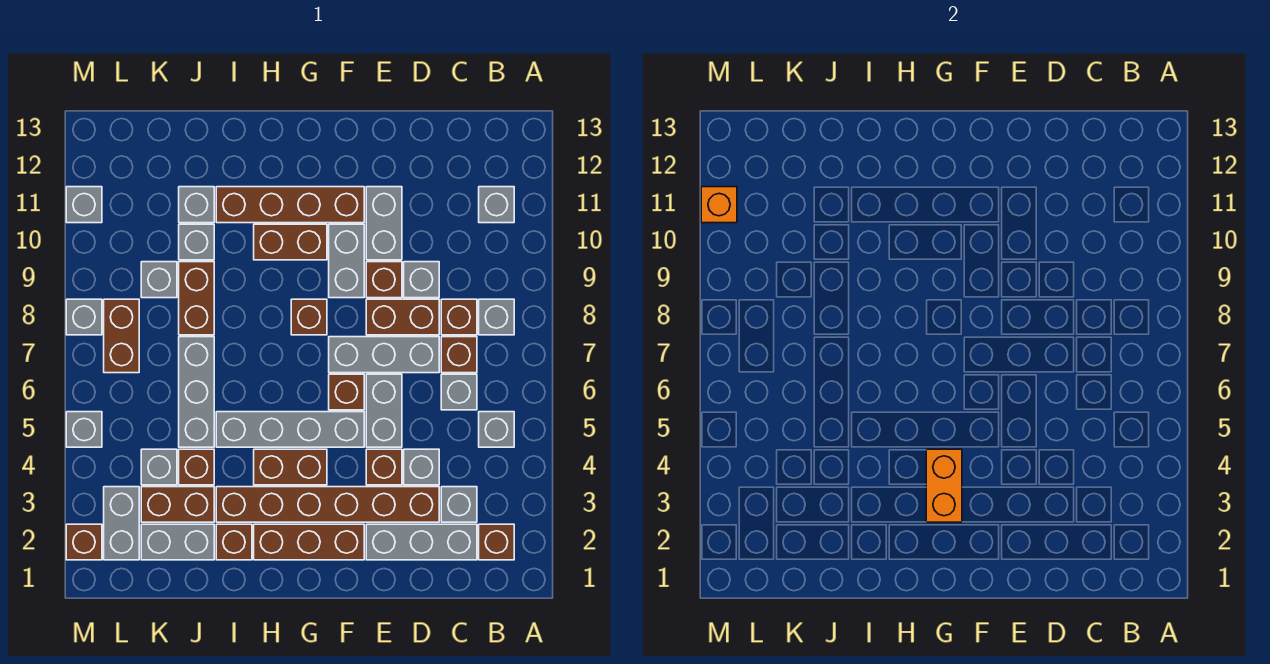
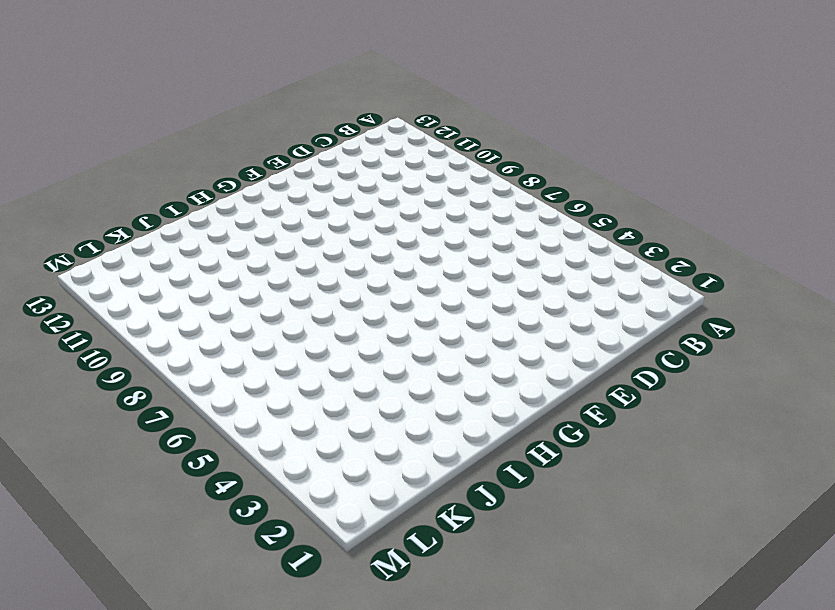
none -> brown 1x1 brick [479,524,514,560]
none -> grey 1x1 brick [479,412,514,447]
none -> grey 1x1 brick [479,299,514,335]
none -> grey 1x1 brick [479,187,514,223]

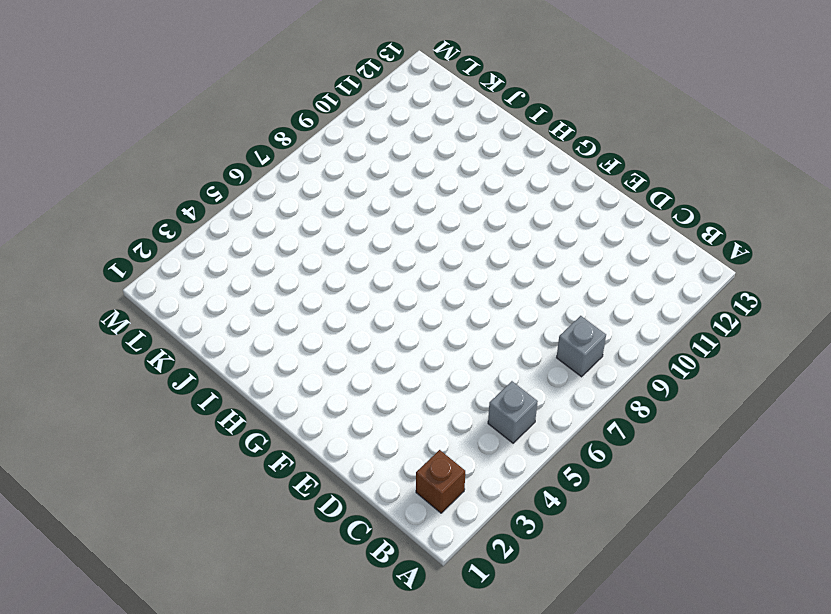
none -> grey 1x1 brick [479,187,514,223]
none -> grey 1x3 brick [366,524,477,560]
none -> grey 1x1 brick [441,487,477,522]
none -> grey 1x1 brick [441,374,477,410]

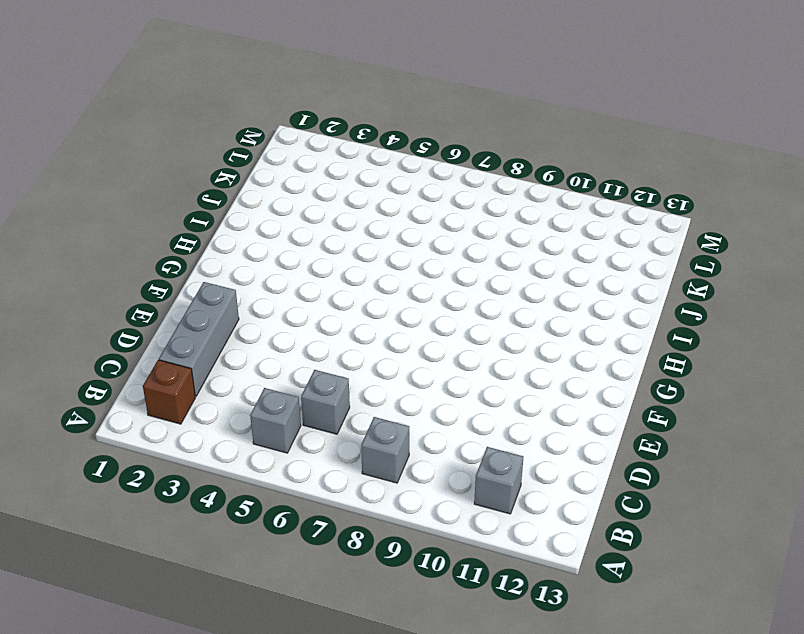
none -> grey 1x1 brick [441,487,477,522]
none -> brown 1x1 brick [441,337,477,373]
none -> brown 1x1 brick [441,299,477,335]
none -> brown 1x6 brick [216,487,439,522]

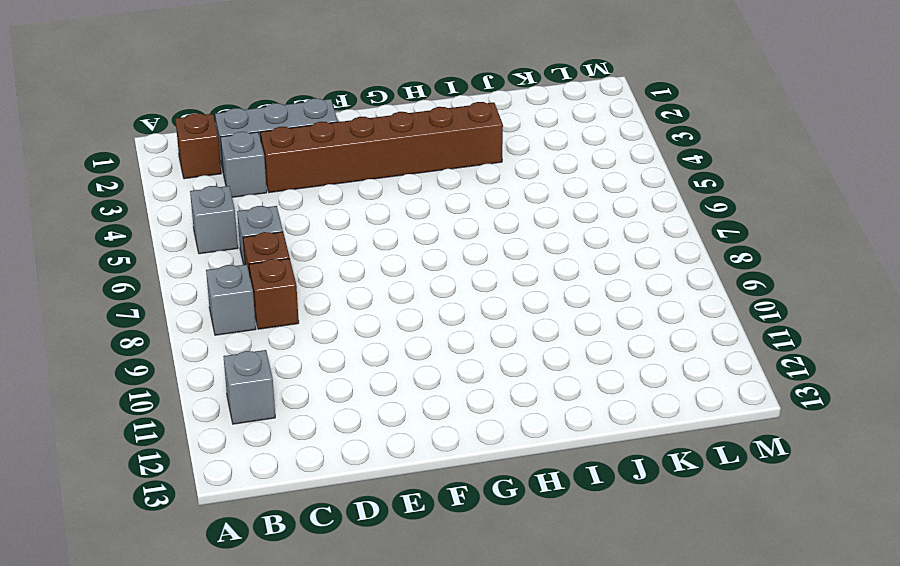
none -> grey 1x1 brick [404,449,439,485]
none -> grey 1x3 brick [329,337,439,373]
none -> brown 1x2 brick [366,299,439,335]
none -> grey 1x1 brick [404,262,439,298]

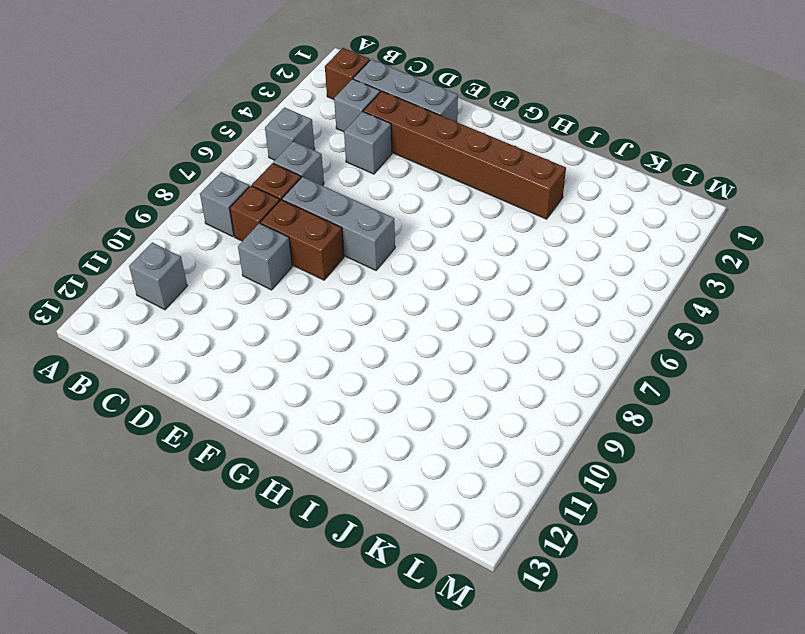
none -> brown 1x1 brick [366,449,402,485]
none -> grey 1x2 brick [366,374,402,447]
none -> brown 1x1 brick [366,262,402,298]
none -> grey 1x2 brick [366,187,402,260]

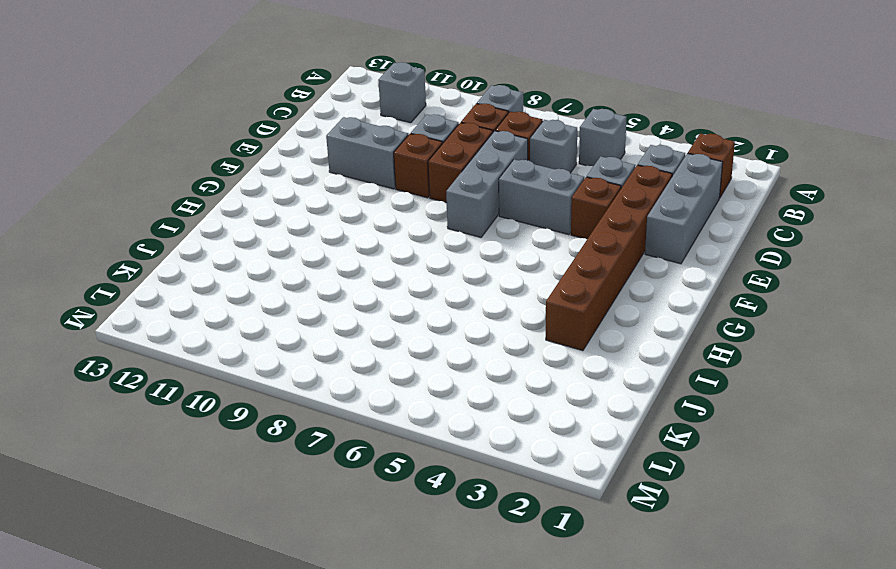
none -> brown 1x3 brick [254,524,364,560]
none -> grey 1x4 brick [216,412,364,447]
none -> brown 1x1 brick [329,374,364,410]
none -> grey 1x2 brick [329,224,364,298]

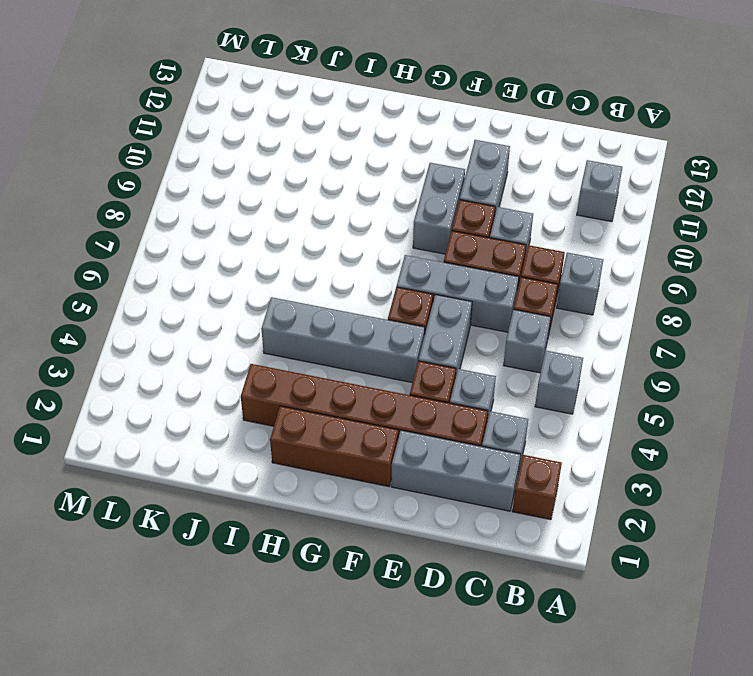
none -> brown 1x4 brick [216,187,364,223]
none -> brown 1x2 brick [254,449,327,485]
none -> brown 1x1 brick [291,299,327,335]
none -> brown 1x2 brick [254,224,327,260]

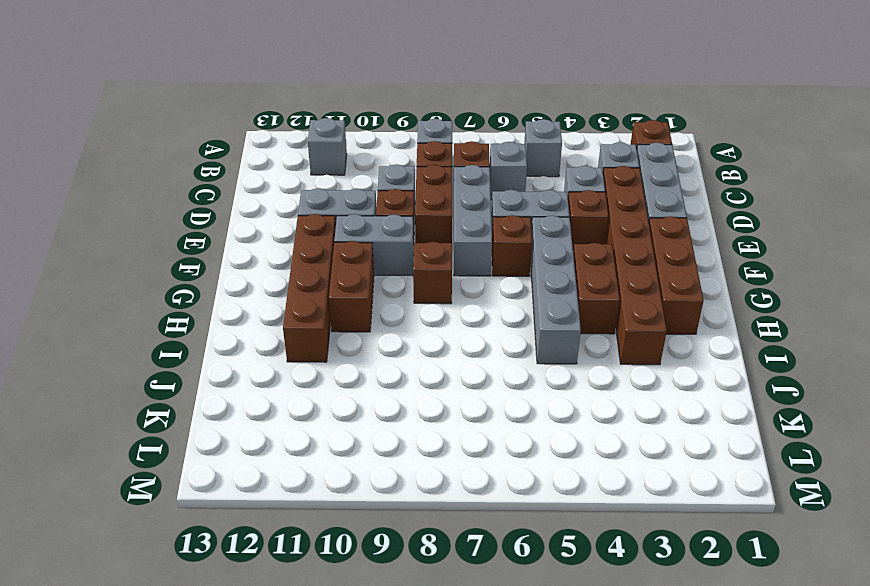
none -> brown 1x1 brick [216,524,252,560]
none -> grey 1x2 brick [141,524,214,560]
none -> brown 1x2 brick [141,487,214,522]
none -> brown 1x1 brick [179,449,214,485]

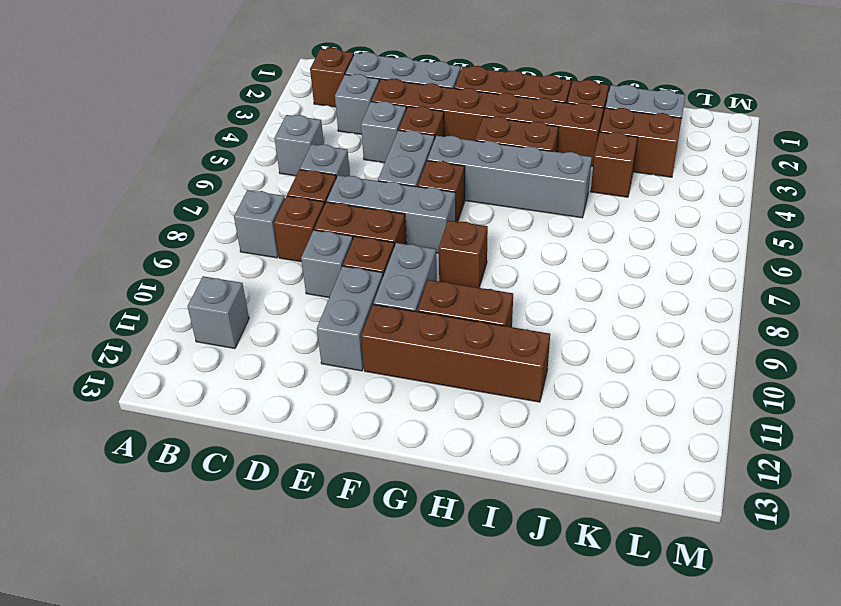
none -> grey 1x3 brick [179,337,214,447]
none -> brown 1x2 brick [179,262,214,335]
none -> grey 1x1 brick [179,224,214,260]
none -> grey 1x1 brick [179,187,214,223]

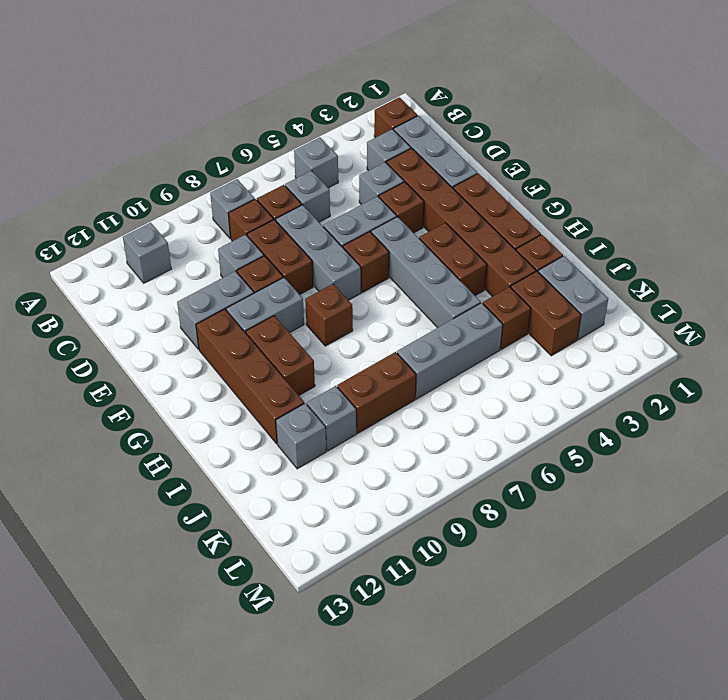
none -> grey 1x1 brick [141,449,177,485]
none -> grey 1x1 brick [141,262,177,298]
none -> grey 1x2 brick [104,487,139,560]
none -> brown 1x2 brick [104,299,139,373]

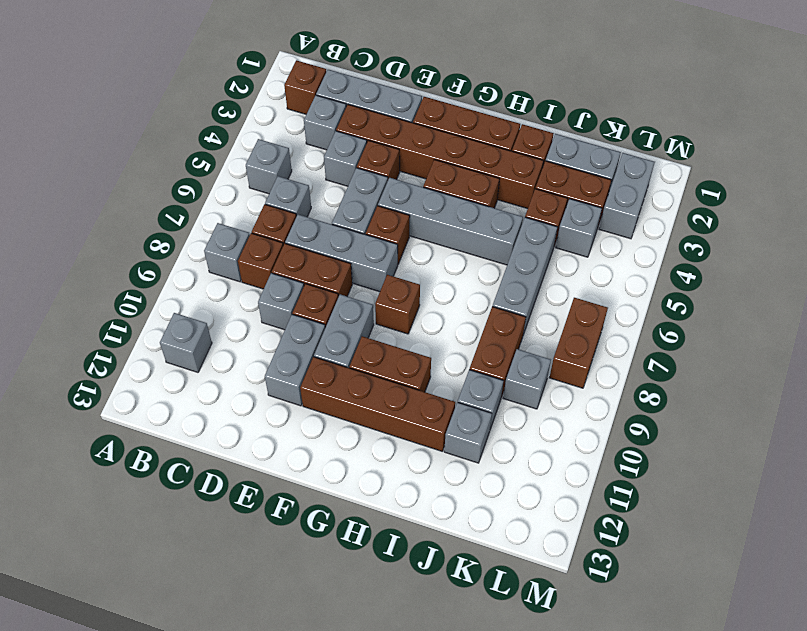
none -> brown 1x1 brick [66,524,102,560]
none -> grey 1x1 brick [66,412,102,447]
none -> grey 1x1 brick [66,299,102,335]
none -> grey 1x1 brick [66,187,102,223]

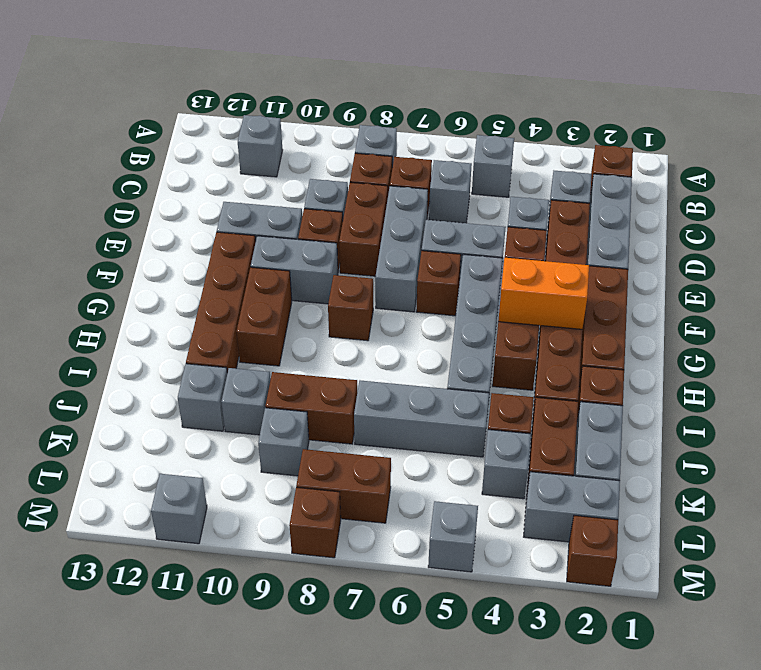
brown 1x1 brick [289,487,341,558] -> grey 1x1 brick [66,299,102,335]
none -> orange 1x1 brick [701,187,737,223]

